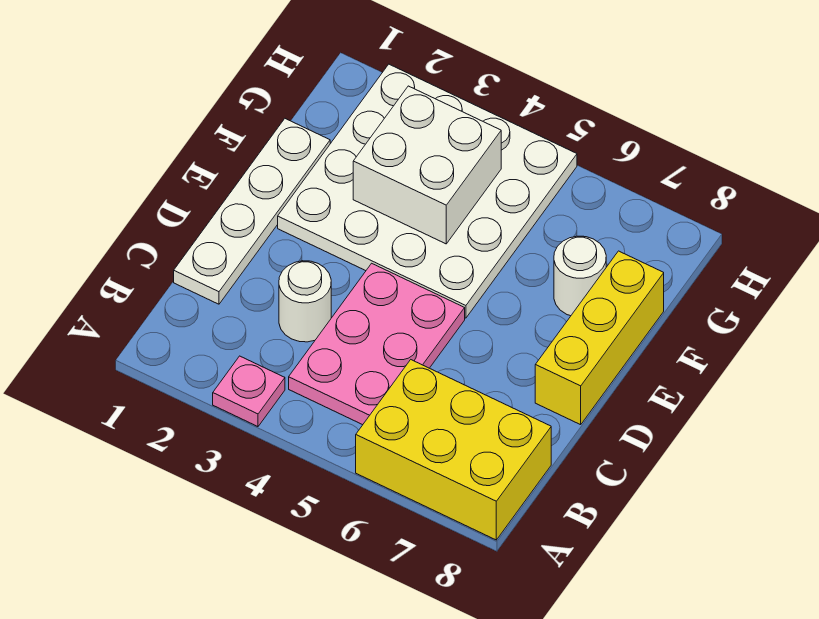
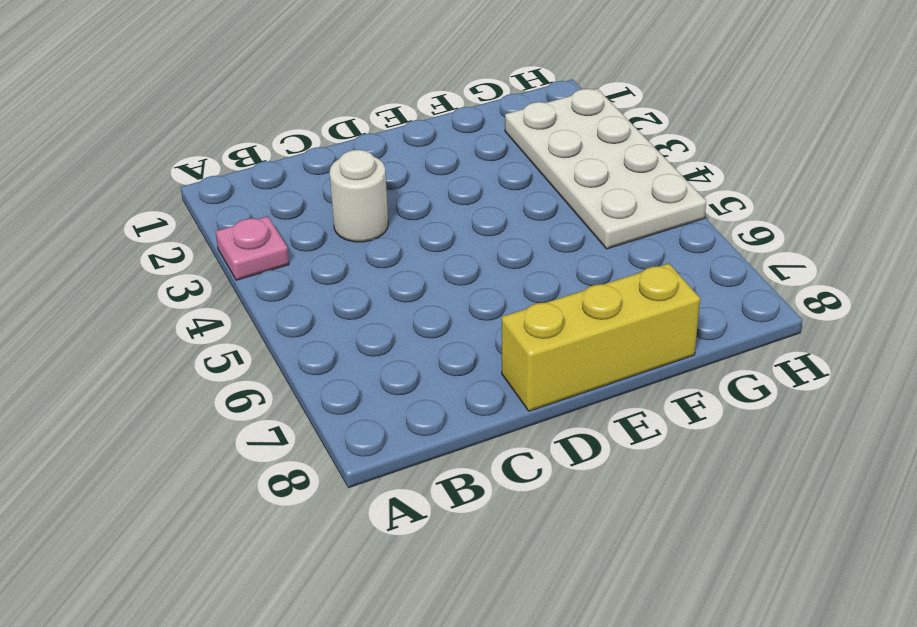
white 2x4 plate [505,88,706,249] -> white 4x4 plate [278,64,577,318]
none -> yellow 2x3 brick [356,360,551,540]
none -> pink 2x3 plate [289,263,465,425]

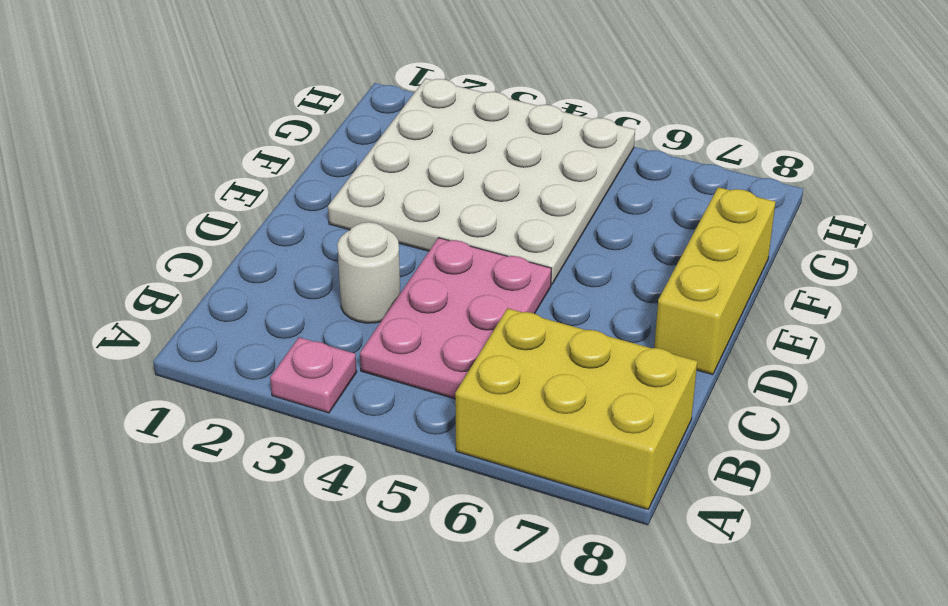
none -> white 1x4 plate [174,119,330,304]
none -> white 1x1 round brick [554,236,606,316]

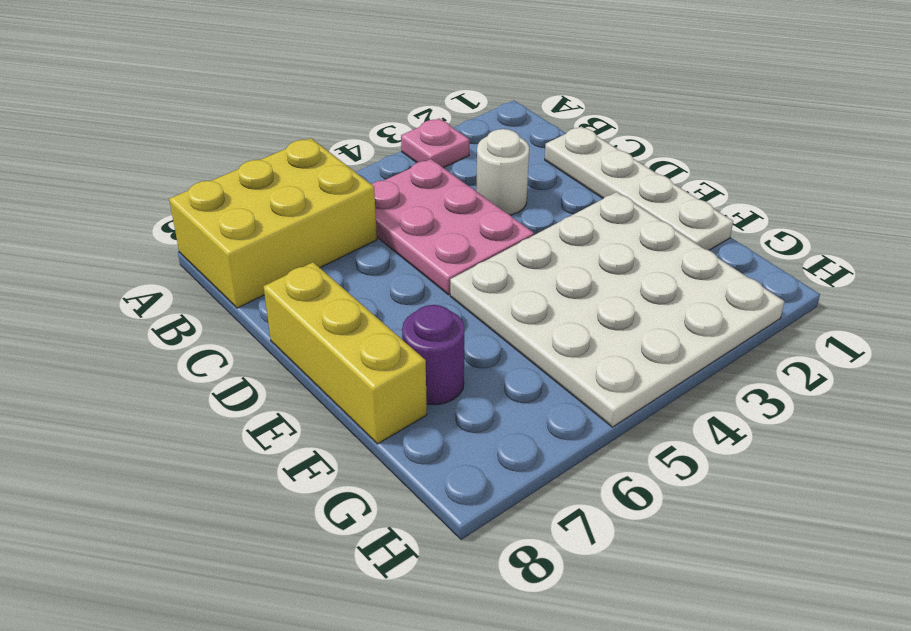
purple 1x1 round brick [402,305,464,405] -> white 1x1 round brick [554,236,606,316]
none -> white 2x2 brick [353,86,501,244]

